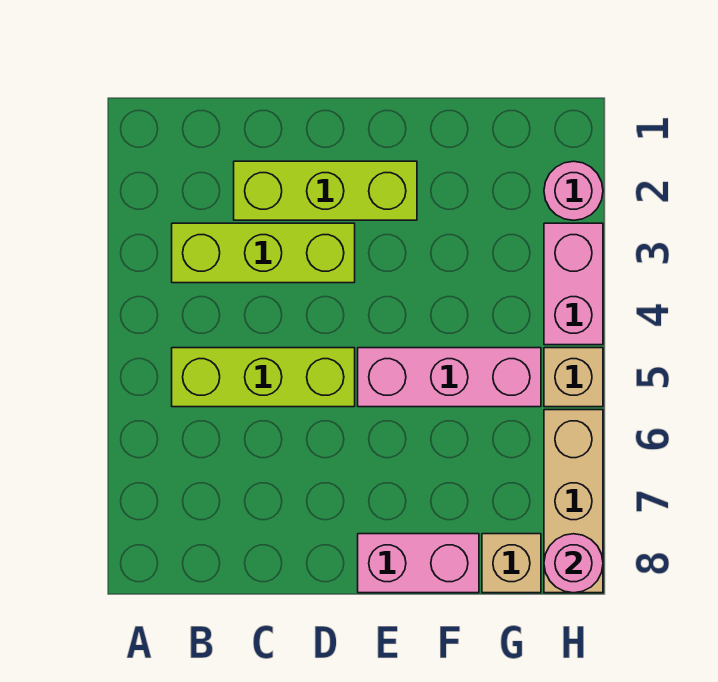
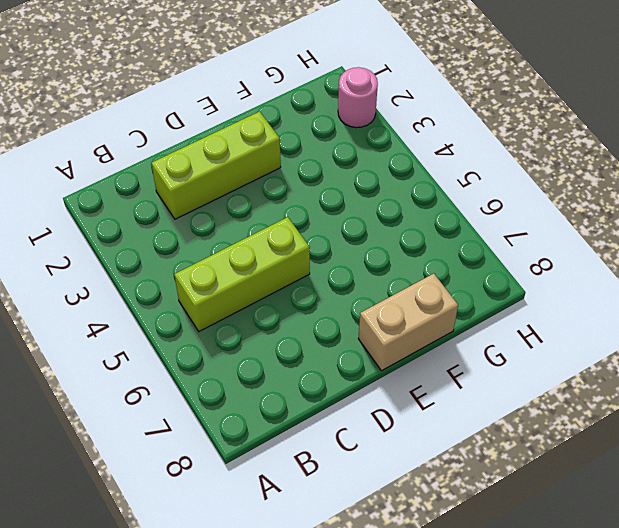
tan 1x2 brick [358,274,458,371] -> pink 1x2 brick [358,534,479,593]
none -> lime 1x3 brick [172,223,355,283]
none -> pink 1x3 brick [358,348,541,407]

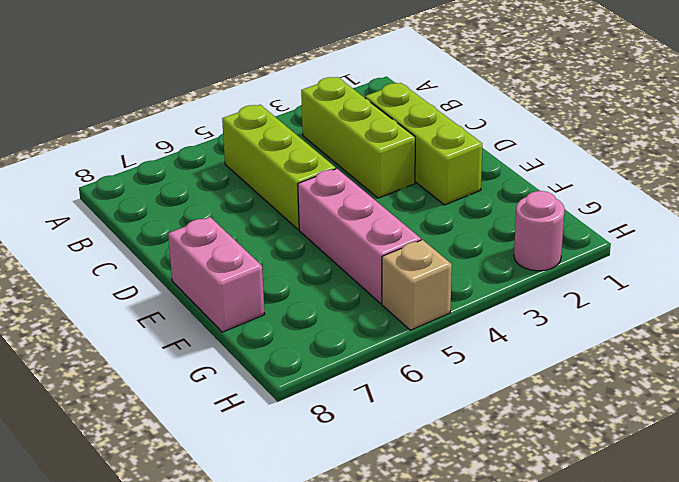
none -> tan 1x1 brick [482,534,541,593]
none -> pink 1x2 brick [544,223,603,345]

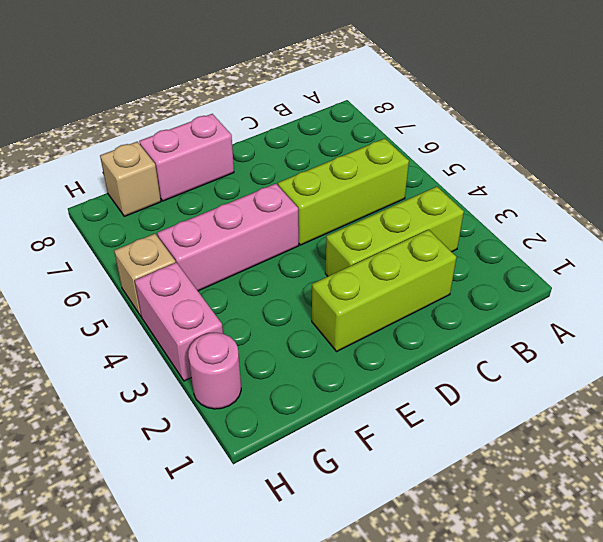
none -> tan 1x3 brick [544,410,603,593]
none -> pink 1x1 round brick [544,534,603,593]

